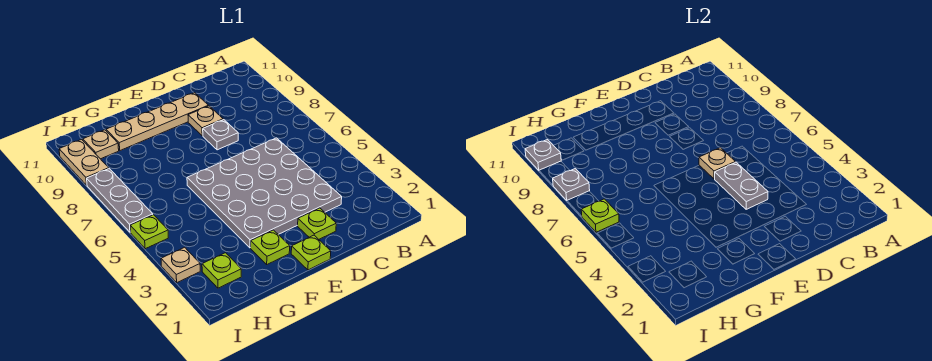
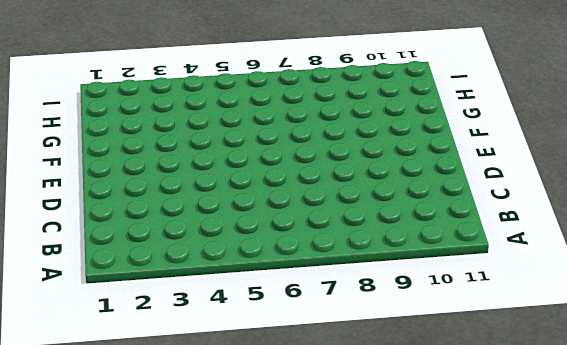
none -> grey 4x4 plate [187,138,342,248]
none -> lime 1x1 plate [298,208,336,239]
none -> grey 1x1 plate [203,120,238,150]

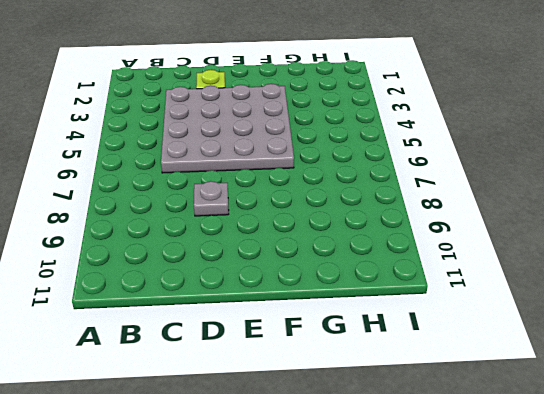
none -> tan 1x1 plate [188,106,223,136]
none -> tan 1x4 plate [106,93,208,150]
none -> lime 1x1 plate [291,235,331,270]

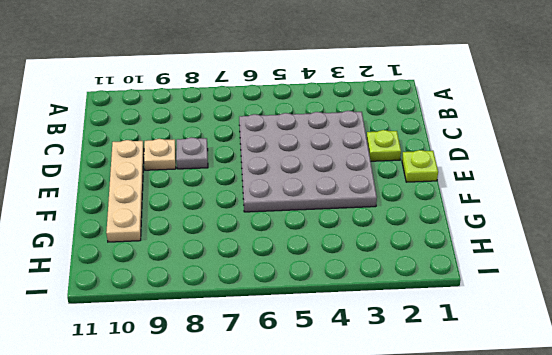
none -> lime 1x1 plate [251,230,290,264]
none -> lime 1x1 plate [202,253,241,288]
none -> tan 1x1 plate [83,130,119,159]

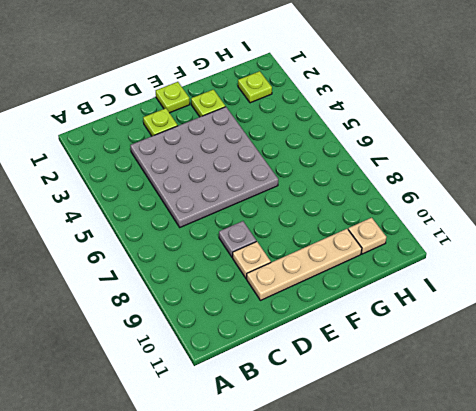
none -> tan 1x1 plate [161,247,200,282]
none -> lime 1x1 plate [130,215,168,249]
none -> grey 1x3 plate [87,169,153,232]

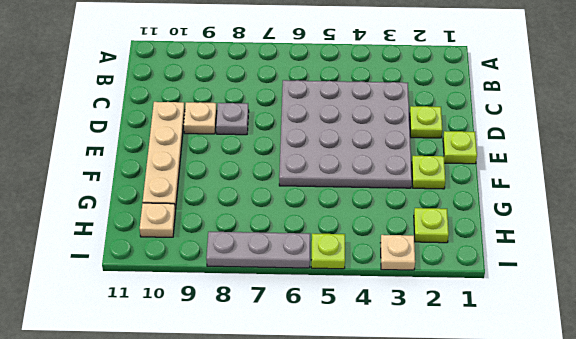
none -> tan 1x2 plate [59,140,109,185]
none -> grey 1x2 plate [715,162,768,209]
none -> tan 1x1 plate [699,148,735,179]

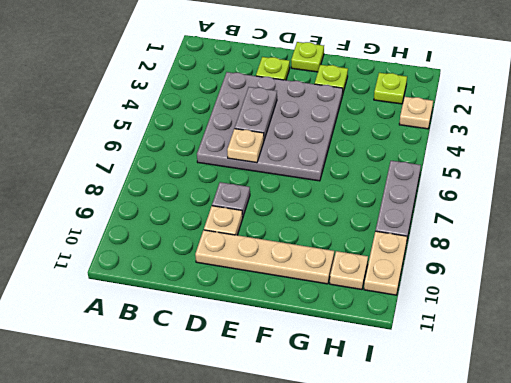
none -> lime 1x1 plate [130,215,168,249]
none -> lime 1x1 plate [581,199,619,232]
none -> grey 1x1 plate [553,169,590,200]

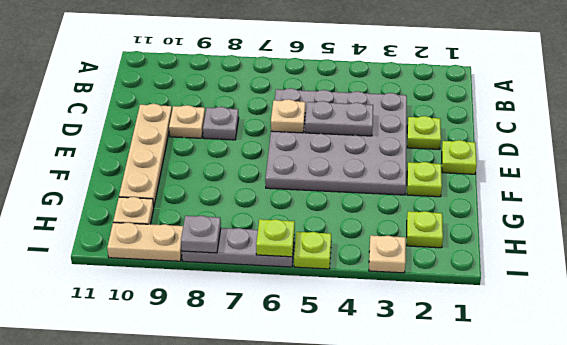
none -> grey 1x1 plate [525,140,561,170]

